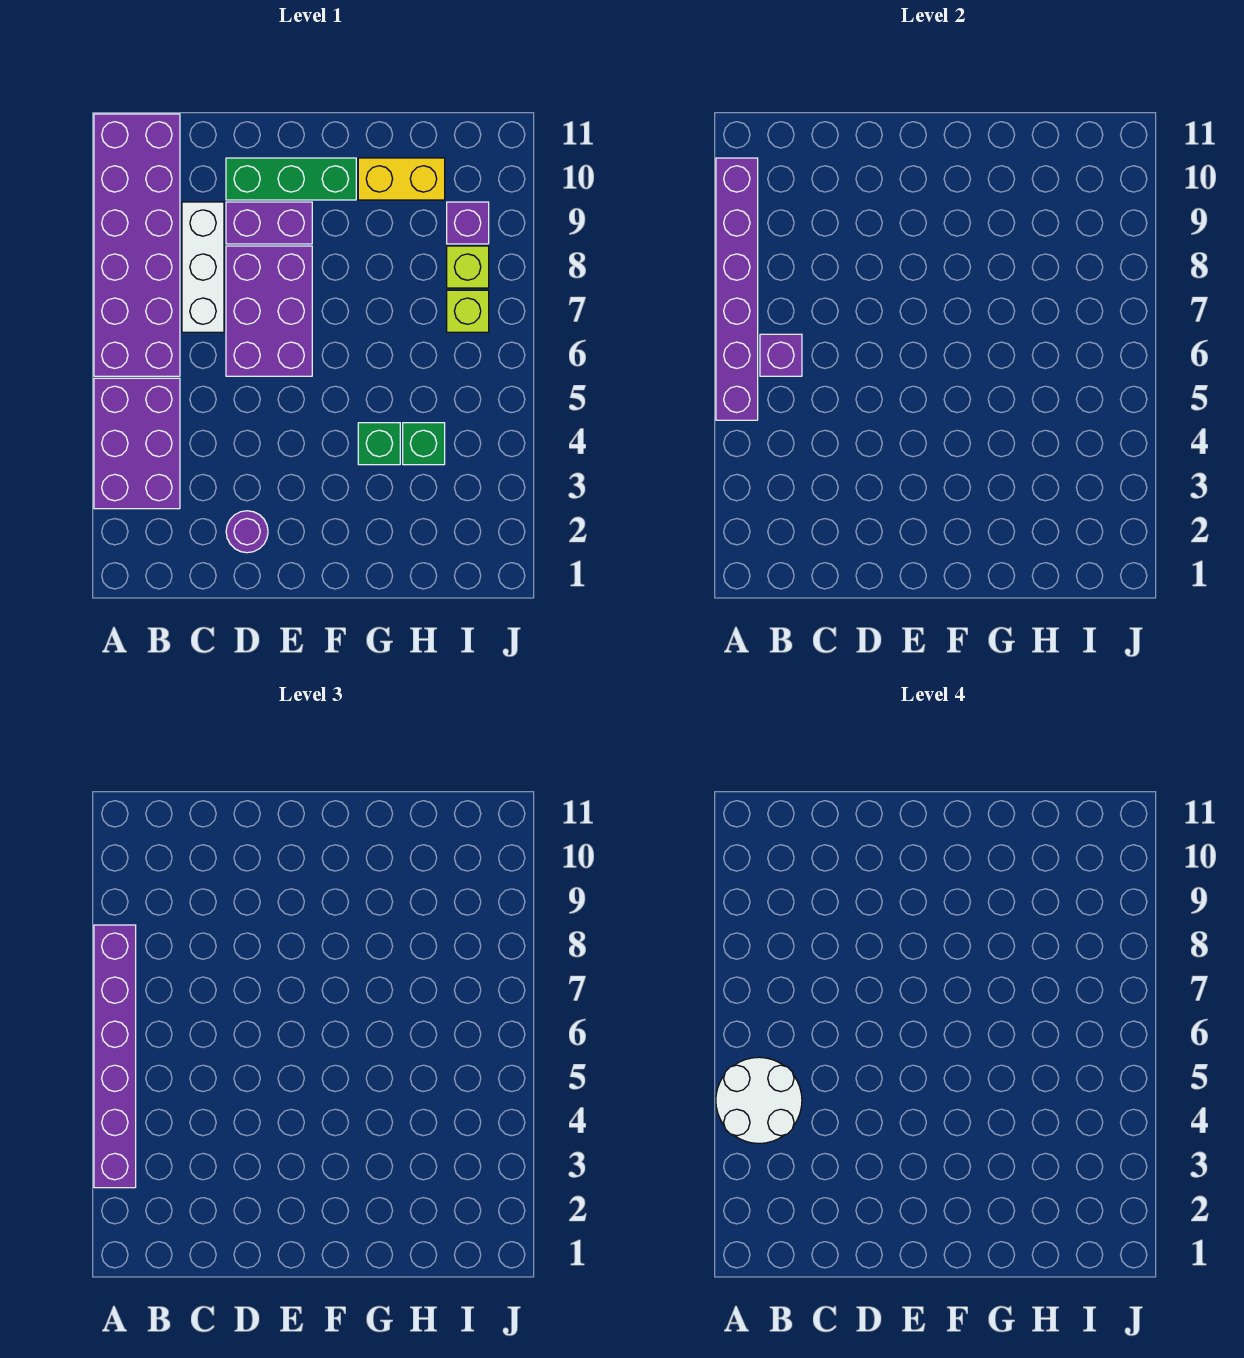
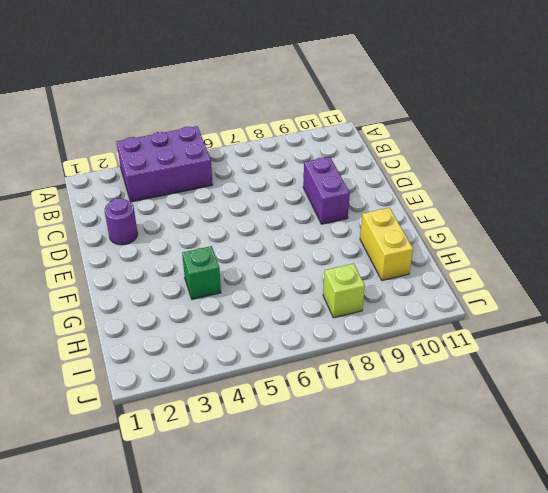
none -> purple 2x6 brick [94,114,180,376]
none -> white 1x3 brick [182,202,224,332]
none -> purple 2x3 brick [226,246,312,376]

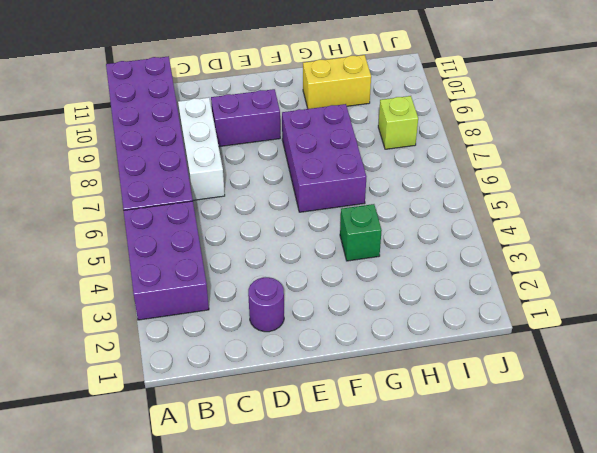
purple 2x3 brick [282,104,366,212] -> purple 2x3 brick moved to [226,246,312,376]
none -> green 1x3 brick [226,158,356,200]
none -> green 1x1 brick [403,423,445,465]
none -> lime 1x1 brick [447,290,489,332]

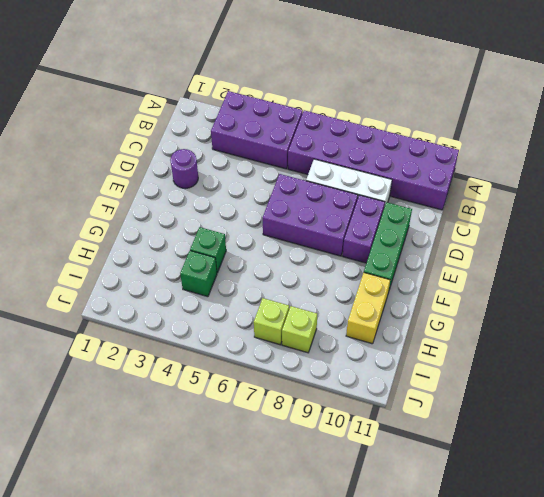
none -> purple 1x1 brick [447,202,489,244]
none -> purple 1x6 brick [716,158,758,420]
none -> purple 1x1 brick [760,334,802,376]

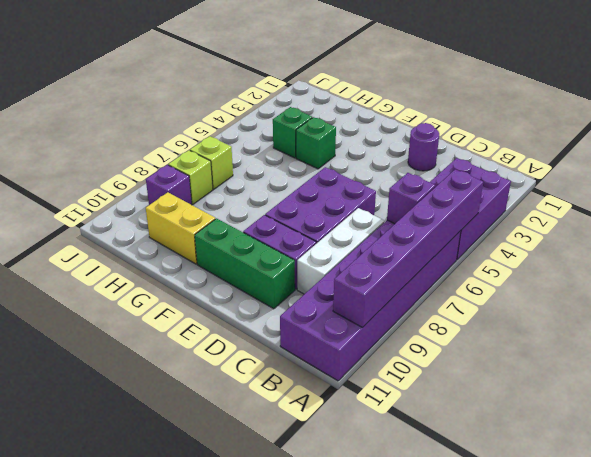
none -> purple 1x6 brick [94,925,136,1188]
none -> white 2x2 round brick [716,1057,802,1143]

